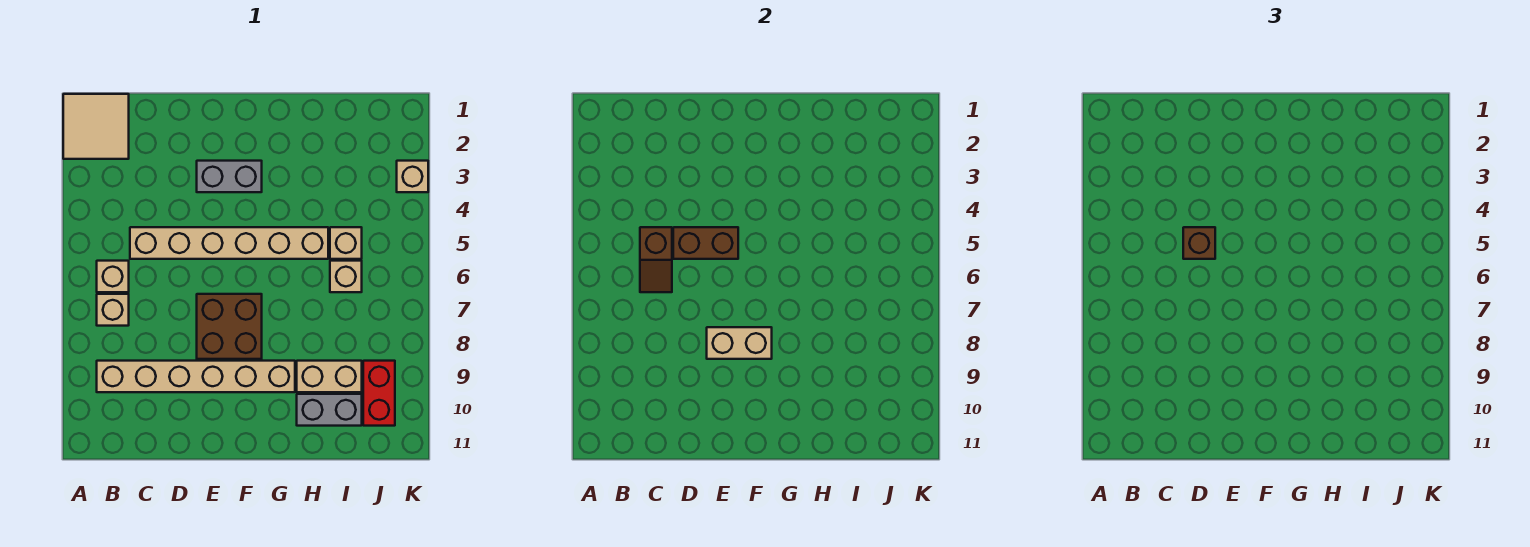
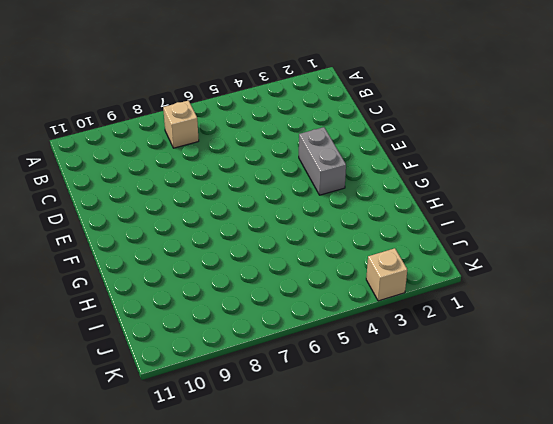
none -> tan 2x2 tile [63,94,129,159]
none -> tan 1x1 brick [97,261,129,292]
none -> tan 1x6 brick [97,361,295,392]

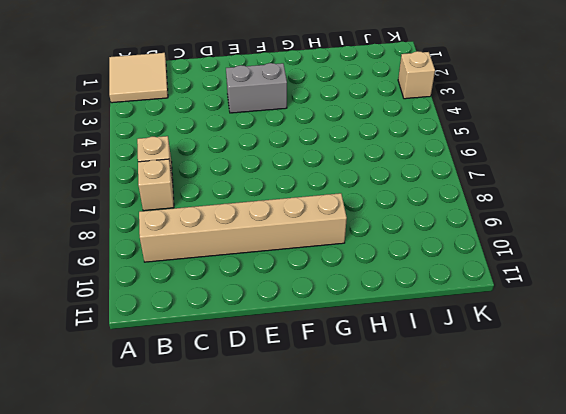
none -> tan 1x6 brick [130,227,328,259]
none -> brown 2x2 brick [197,294,262,359]
none -> tan 1x2 brick [297,361,362,392]

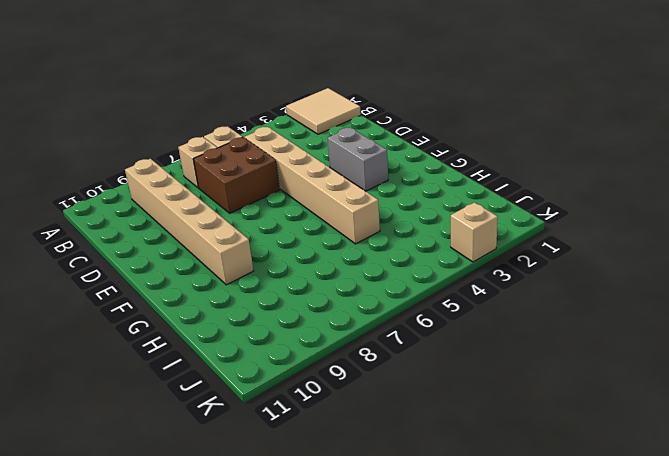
brown 2x2 brick [193,137,280,213] -> brown 2x2 brick moved to [197,294,262,359]
none -> tan 1x2 brick [297,361,362,392]
none -> grey 1x2 brick [297,394,362,426]
none -> tan 1x1 brick [330,227,362,259]

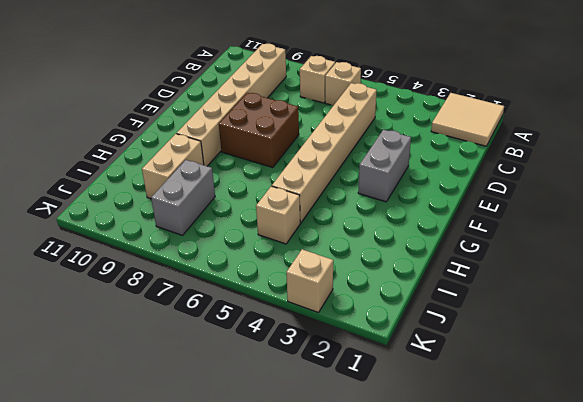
grey 1x2 brick [151,160,215,235] -> grey 1x2 brick moved to [297,394,362,426]
none -> tan 1x1 brick [330,261,362,292]
none -> red 1x2 brick [363,361,395,426]
none -> brown 1x2 slope [640,227,672,292]

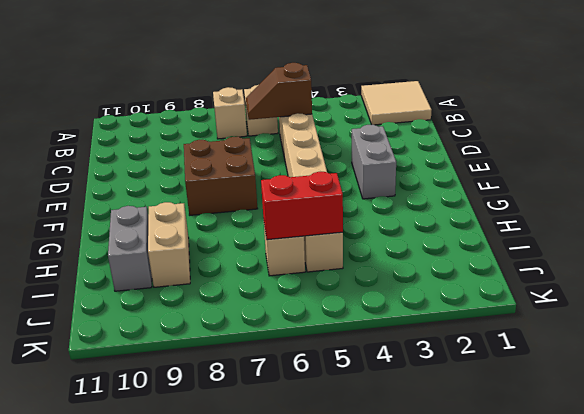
red 1x2 brick [261,172,343,240] -> red 1x2 brick moved to [363,361,395,426]
none -> tan 1x6 brick [97,361,295,392]
none -> tan 1x1 brick [397,161,428,192]
none -> brown 1x2 brick [673,227,738,259]

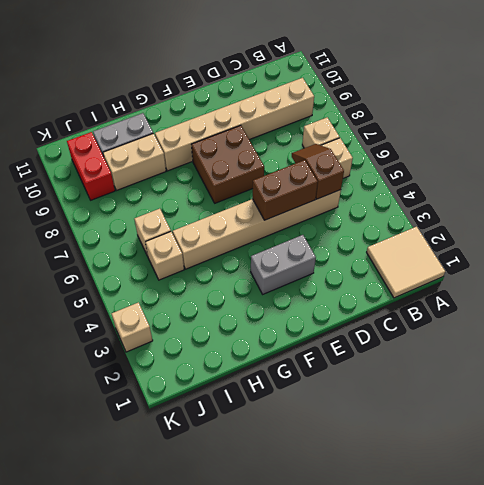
none -> tan 1x2 brick [707,327,772,359]
none -> brown 1x1 brick [1183,227,1215,259]

